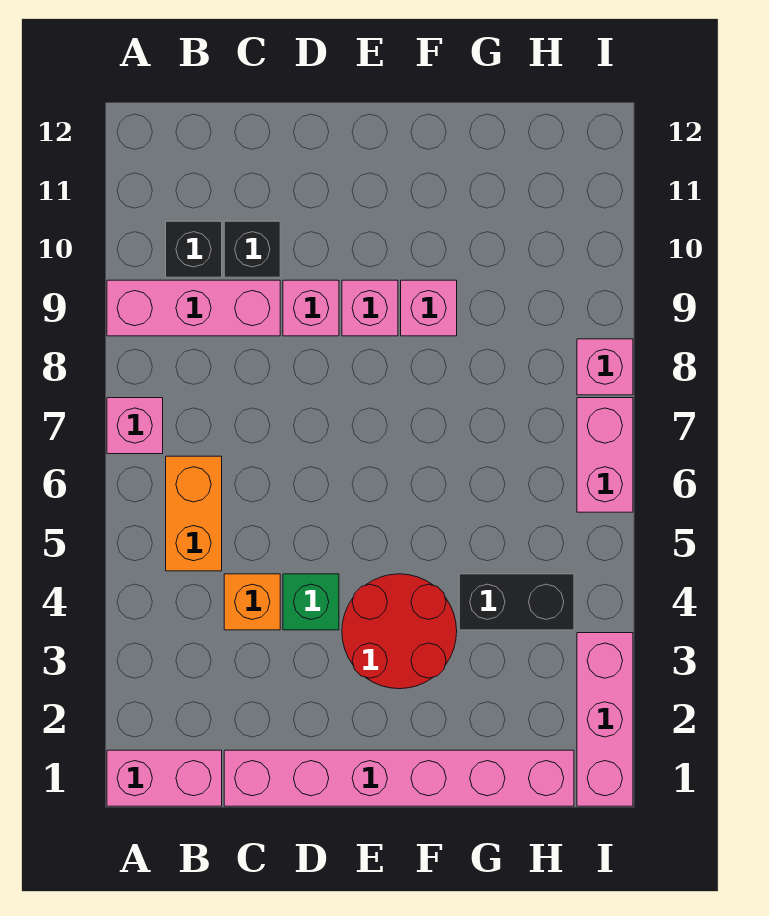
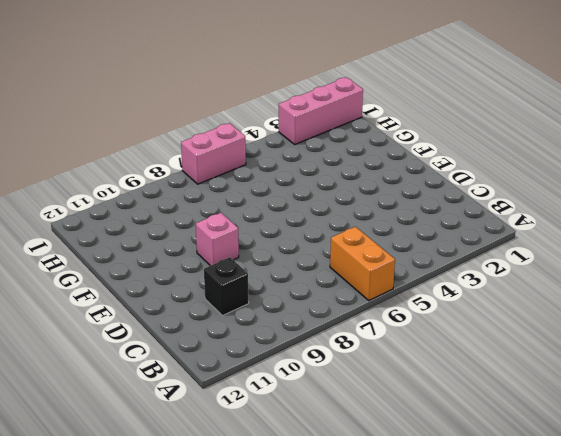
orange 1x2 brick [330,227,395,300] -> orange 1x2 brick turned to [166,456,222,571]
none -> pink 1x2 brick [107,750,222,806]
none -> pink 1x1 brick [107,398,163,454]
none -> pink 1x3 brick [107,280,280,336]

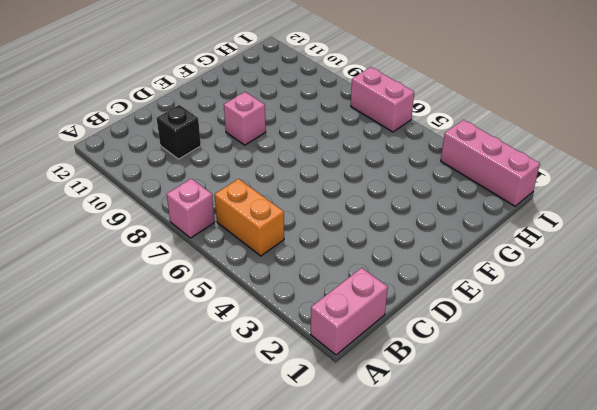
none -> pink 1x3 brick [107,280,280,336]
none -> black 1x1 brick [166,221,222,277]
none -> pink 1x6 brick [224,750,574,806]

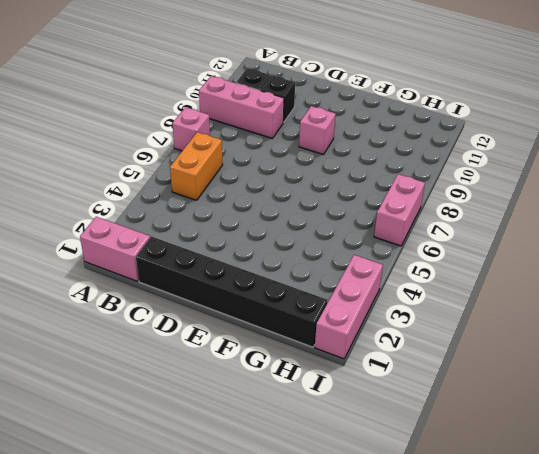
black 1x6 brick [136,236,328,347] -> pink 1x6 brick [224,750,574,806]
none -> orange 1x1 brick [224,574,280,630]
none -> green 1x1 brick [283,574,339,630]
none -> pink 1x1 brick [283,280,339,336]

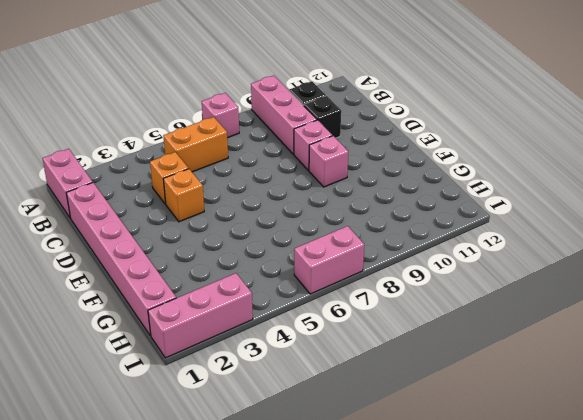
orange 1x1 brick [163,169,204,222] -> green 1x1 brick [283,574,339,630]
none -> red 2x2 round brick [342,574,457,689]
none -> pink 1x1 brick [401,280,457,336]
none -> black 1x2 brick [459,574,574,630]

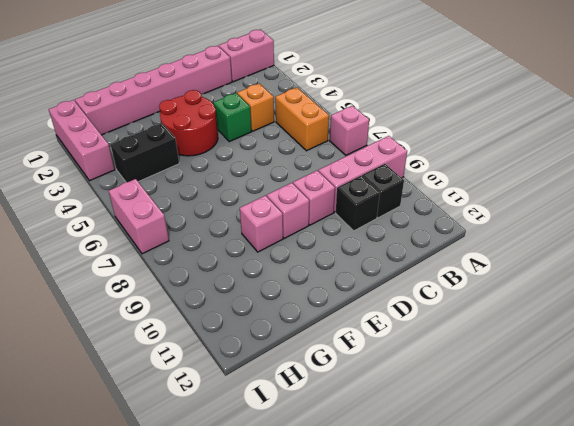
none -> pink 1x1 brick [577,339,633,395]

